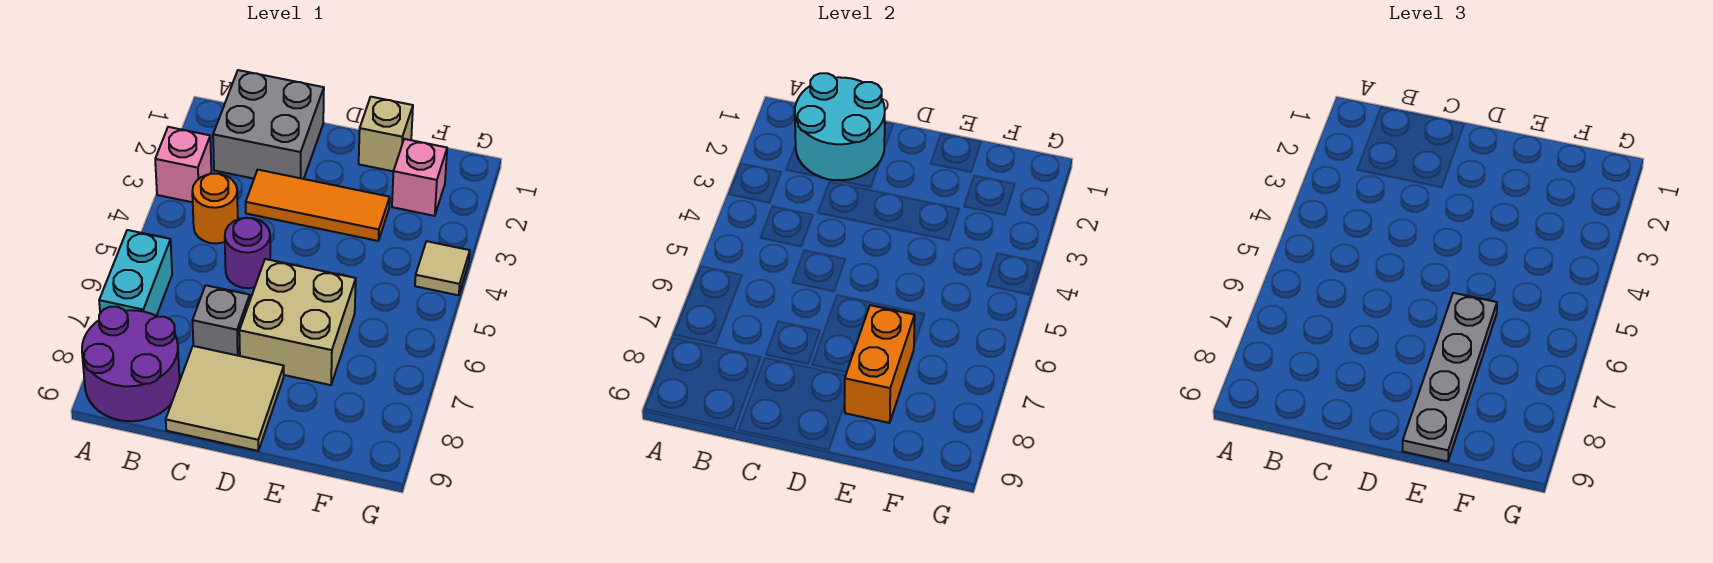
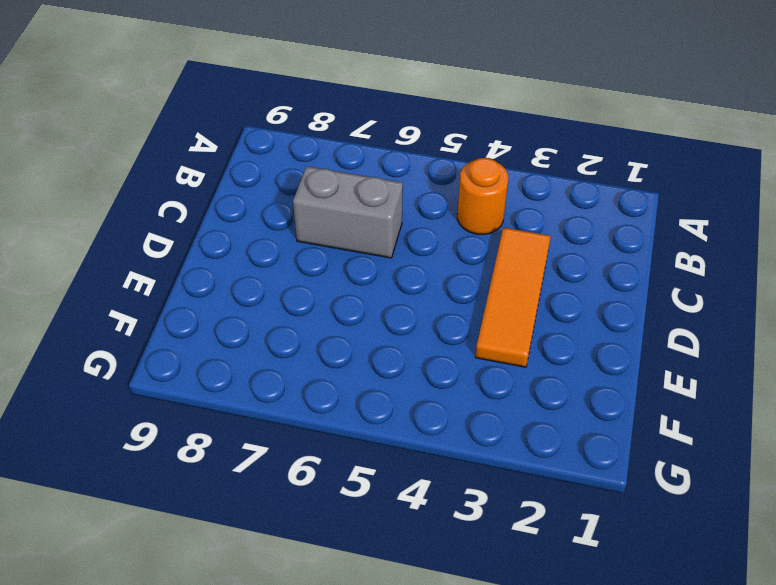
grey 1x2 brick [293,166,403,258] -> grey 1x1 brick [192,285,250,356]
none -> pink 1x1 brick [155,127,211,202]
none -> cyan 1x2 brick [99,230,172,316]
none -> purple 2x2 round brick [82,307,180,421]

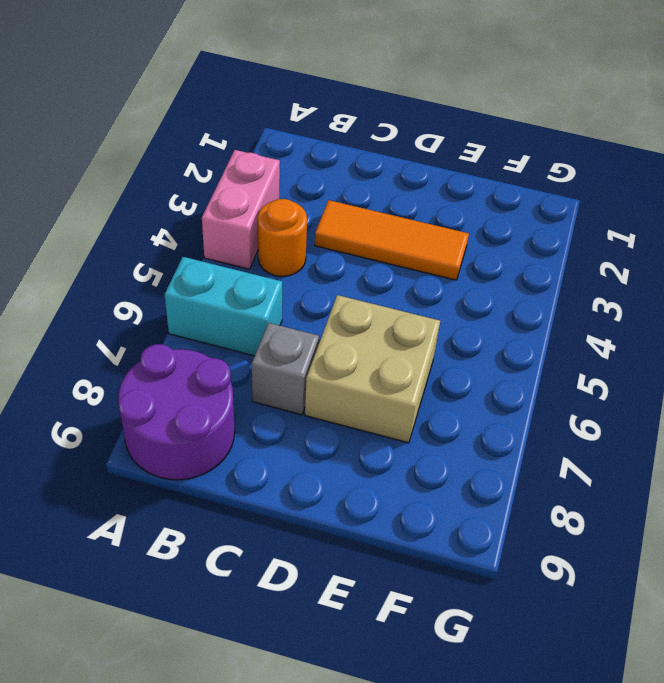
pink 1x2 brick [202,150,280,269] -> pink 1x1 brick [155,127,211,202]
cyan 1x2 brick [164,257,282,356] -> cyan 1x2 brick turned to [99,230,172,316]
none -> grey 2x2 brick [213,70,324,179]
none -> purple 1x1 round brick [225,218,270,288]
none -> tan 2x2 tile [166,346,284,451]

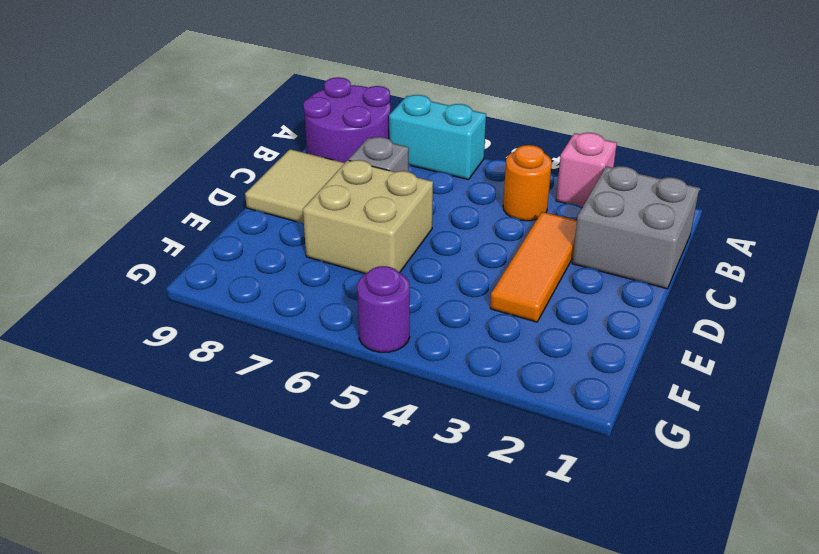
purple 1x1 round brick [357,266,410,353] -> purple 1x1 round brick moved to [225,218,270,288]
none -> tan 1x1 brick [359,97,413,171]
none -> pink 1x1 brick [392,139,447,216]
none -> tan 1x1 tile [415,241,470,295]

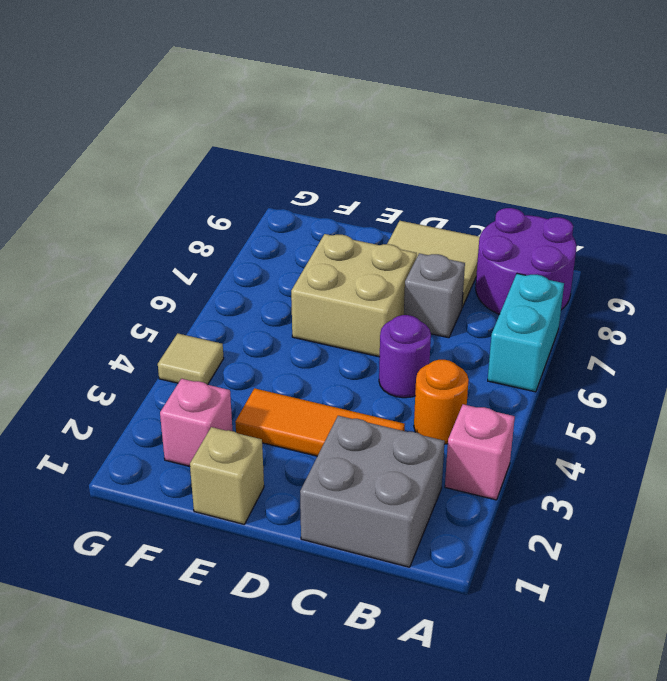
none -> cyan 2x2 round brick [795,73,885,180]
none -> orange 1x2 brick [845,305,915,423]
none -> grey 1x4 plate [1403,293,1497,461]

